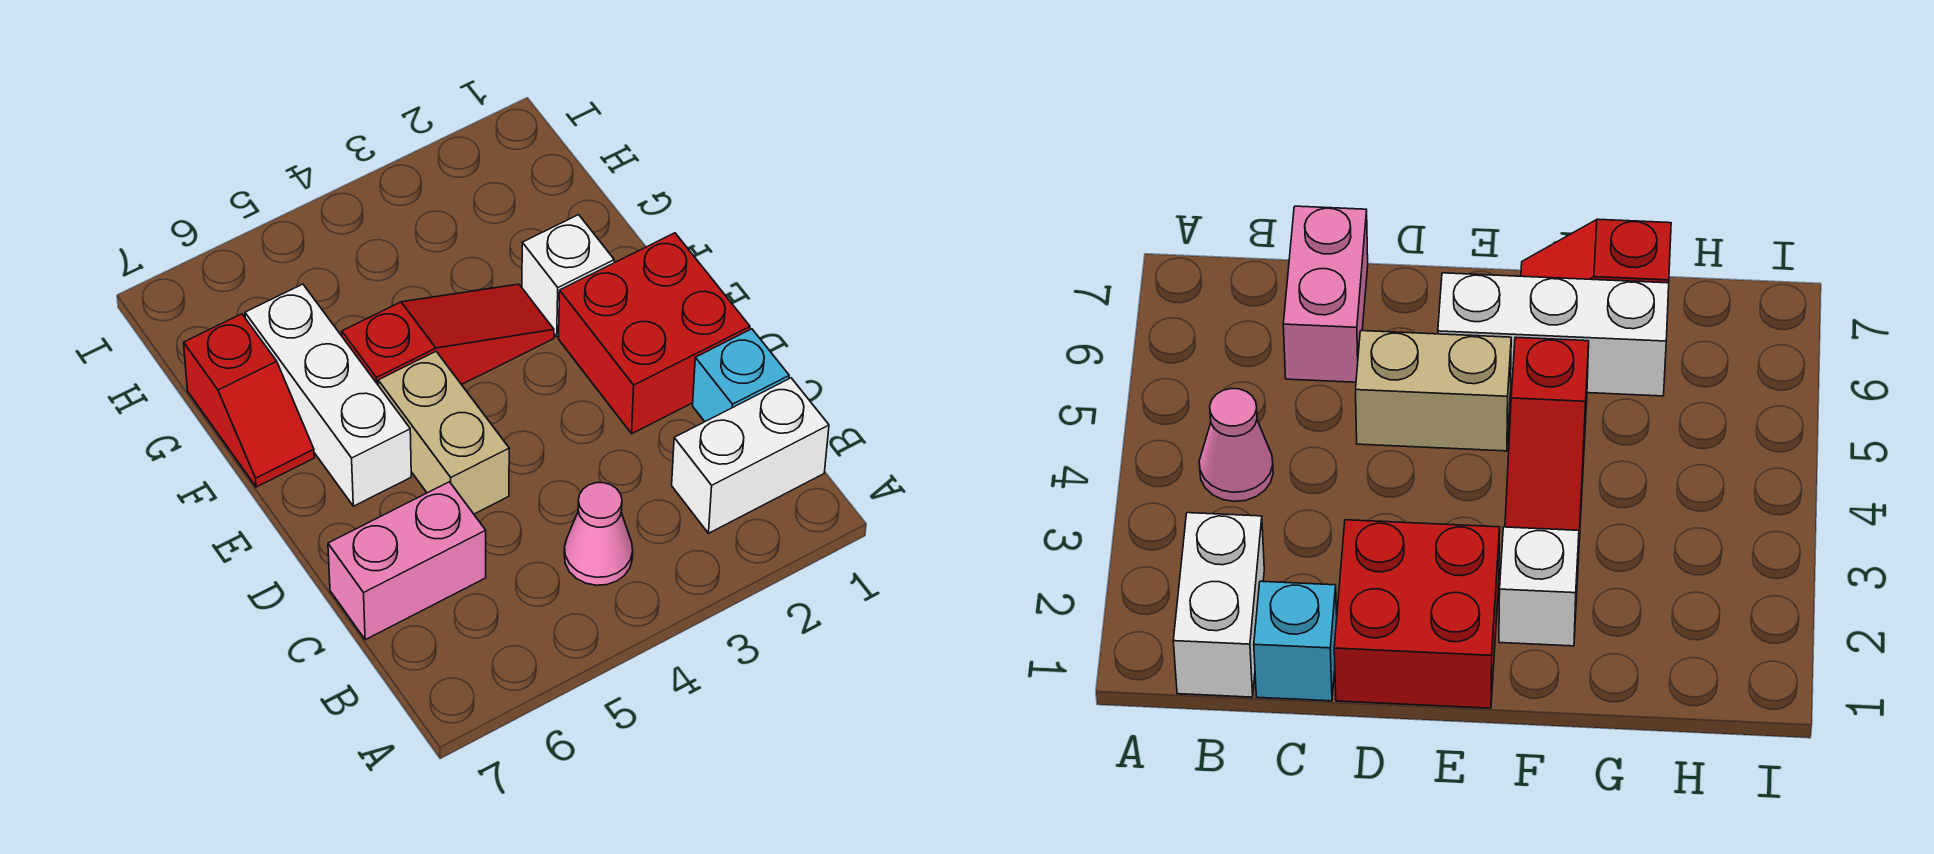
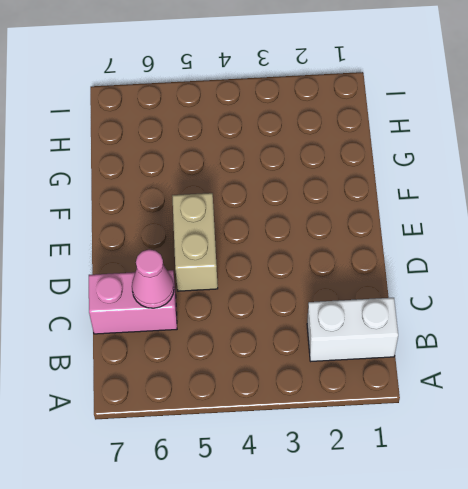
pink 1x1 cone [132,250,174,308] -> pink 1x1 cone moved to [564,483,633,585]
none -> cyan 1x1 brick [693,329,789,422]
none -> red 2x2 brick [559,233,750,434]

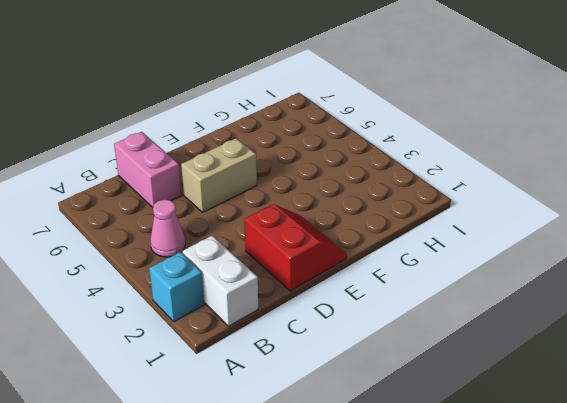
cyan 1x1 brick [149,252,204,321] -> cyan 1x1 brick moved to [693,329,789,422]
red 2x2 slope [244,204,346,291] -> red 2x2 brick [559,233,750,434]
none -> white 1x3 brick [245,284,411,506]
none -> white 1x1 brick [522,215,614,337]

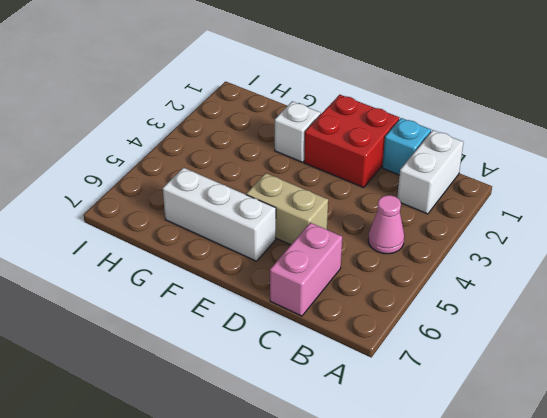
none -> red 1x3 slope [342,284,554,385]
none -> red 1x2 slope [184,314,314,487]

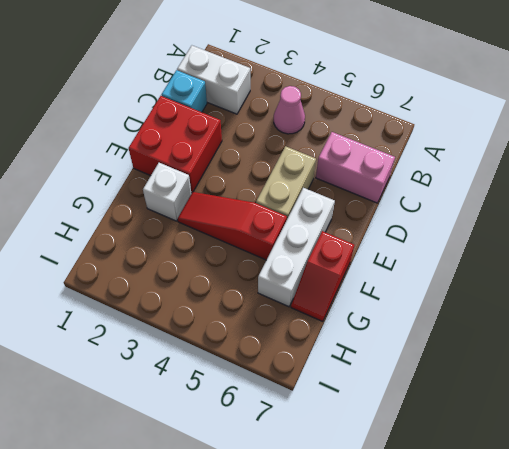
red 1x2 slope [291,231,354,322] -> red 1x2 slope turned to [184,314,314,487]

